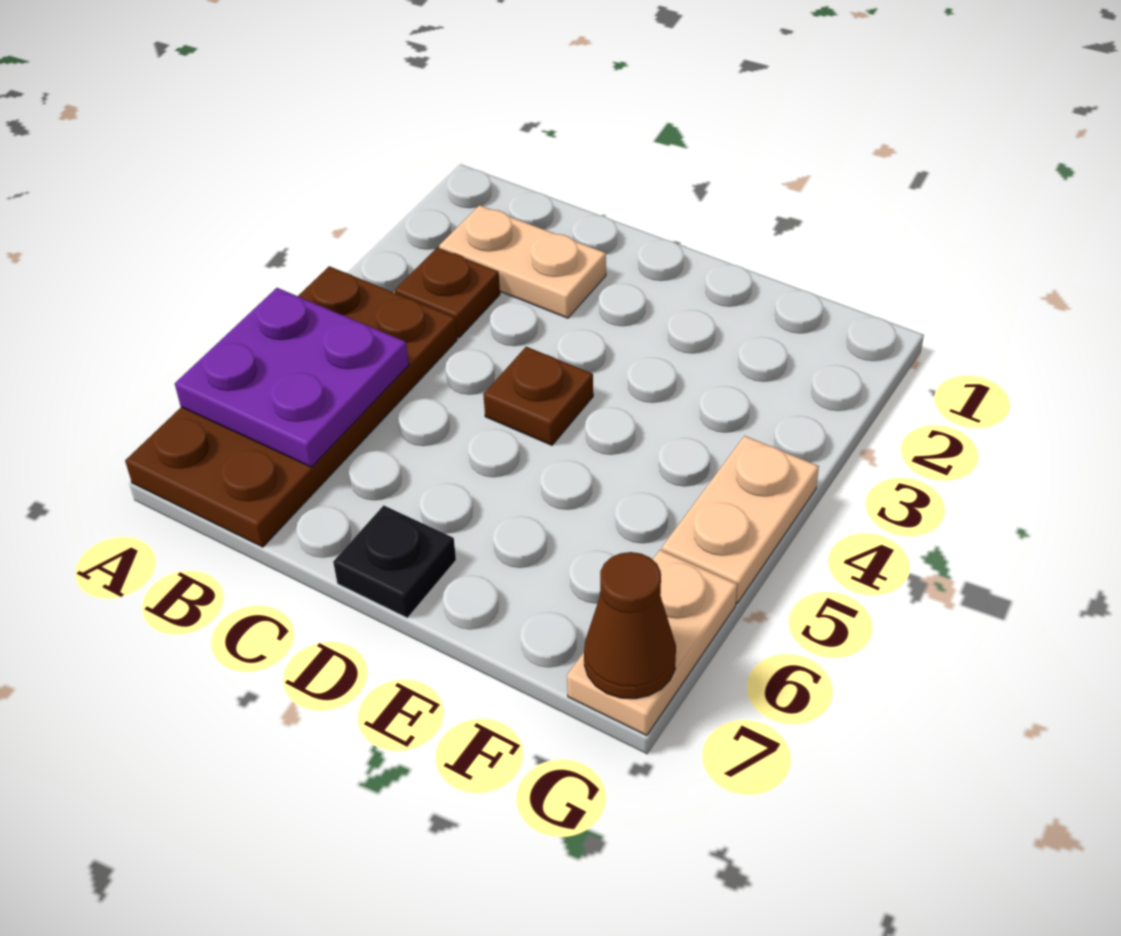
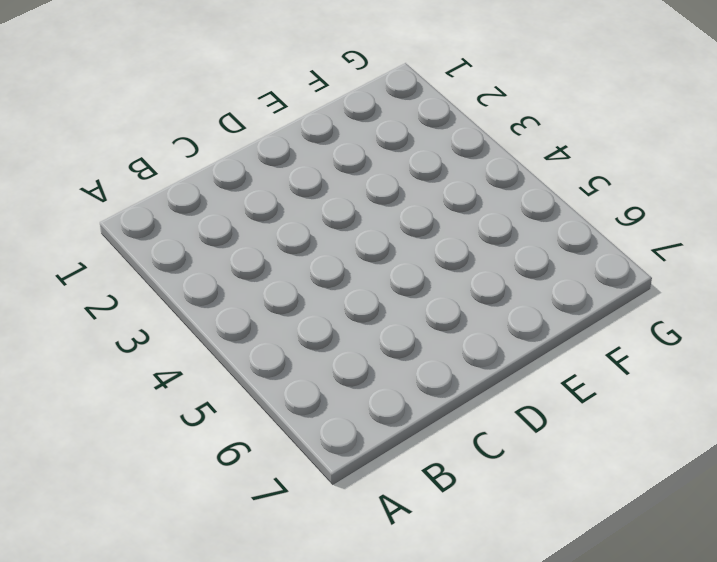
none -> brown 2x4 plate [125,266,457,547]
none -> tan 1x2 plate [439,205,606,318]

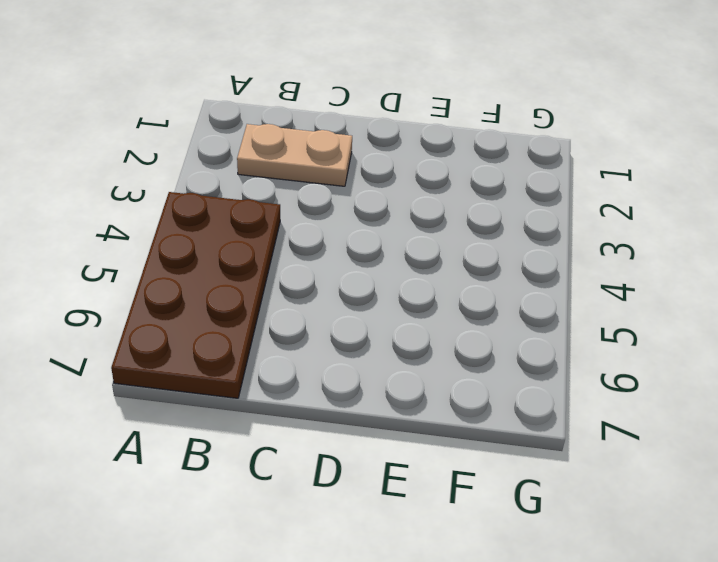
none -> brown 1x1 plate [395,248,500,338]
none -> brown 1x1 plate [483,347,593,445]

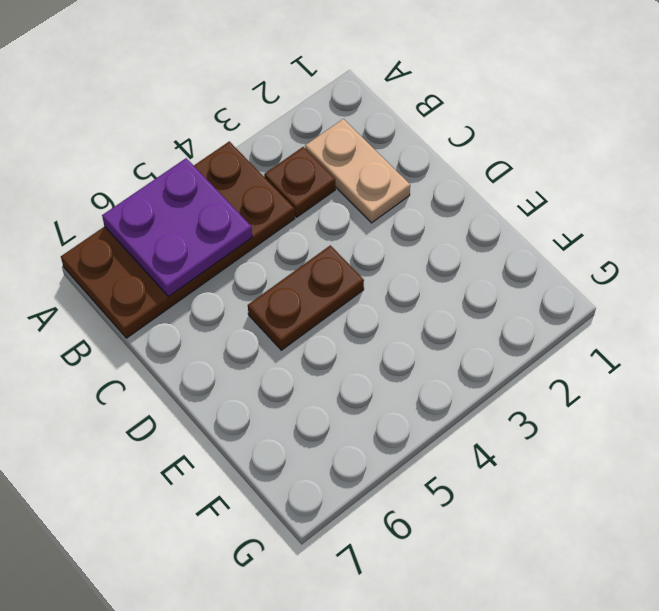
brown 1x2 plate [248,245,364,350] -> brown 1x1 plate [483,347,593,445]
none -> black 1x1 plate [333,505,456,618]
none -> tan 1x2 plate [662,436,819,603]

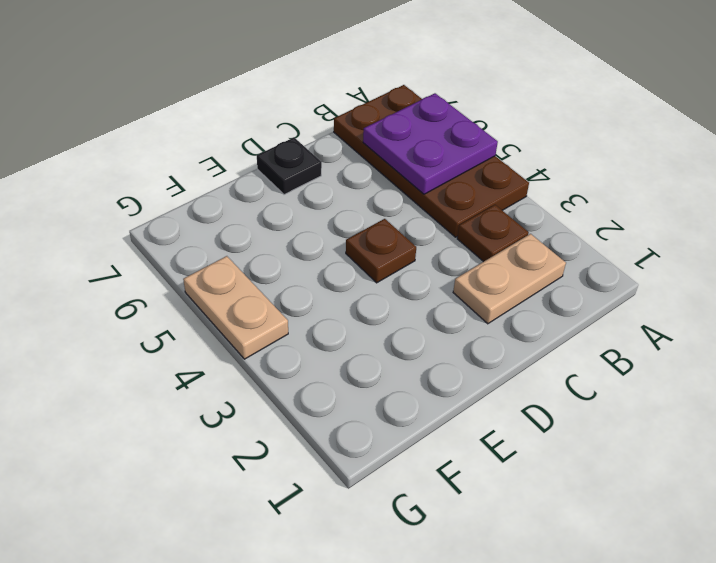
none -> tan 1x2 plate [567,550,737,735]
none -> brown 1x1 cone [584,552,676,699]

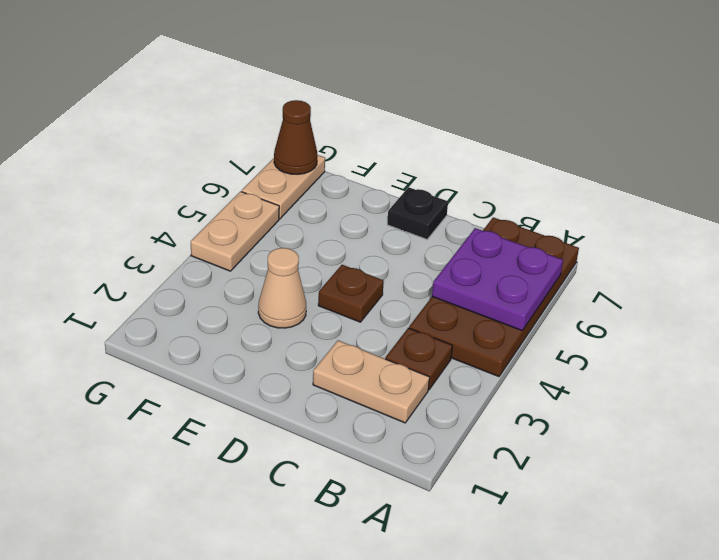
tan 1x1 cone [258,248,306,328] -> none

